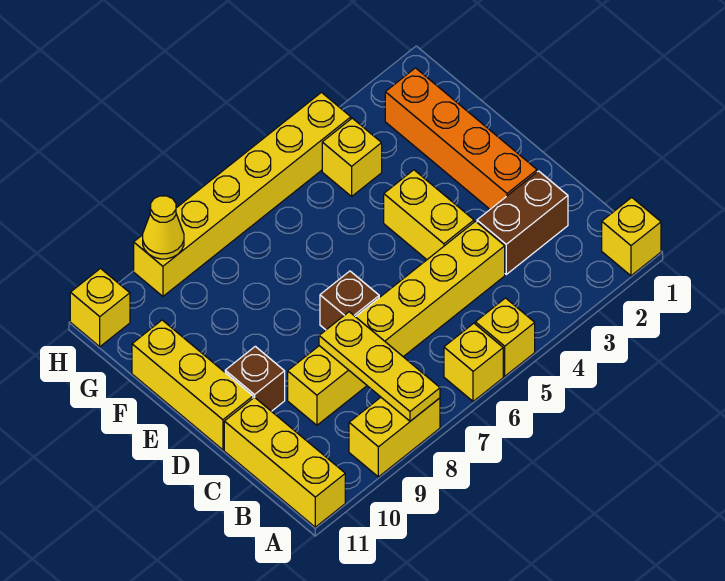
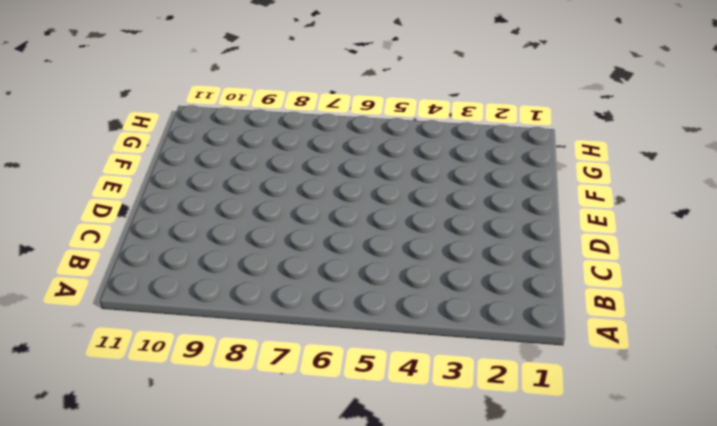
none -> yellow 1x1 brick [602,198,661,276]
none -> yellow 1x1 brick [475,298,535,376]
none -> yellow 1x1 brick [444,323,503,401]

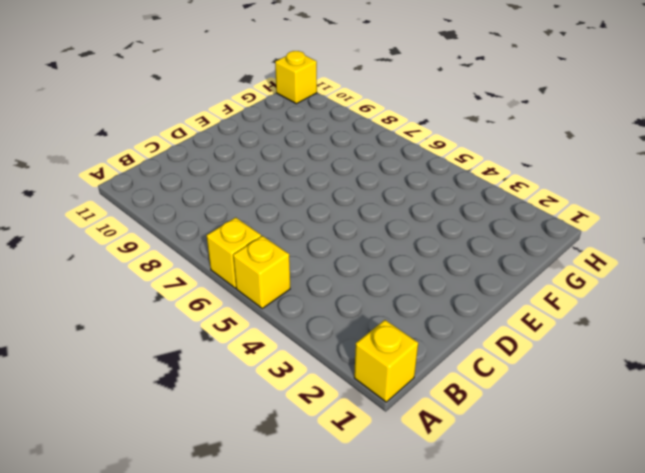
none -> yellow 1x2 brick [349,397,440,477]
none -> yellow 1x3 brick [224,397,345,527]
none -> brown 1x2 brick [477,171,568,274]

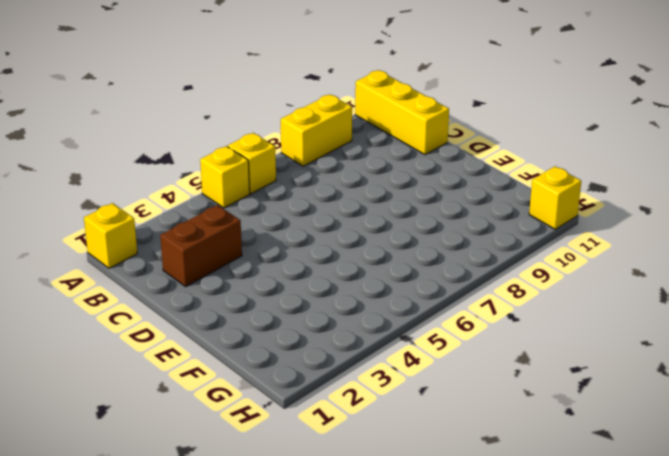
none -> yellow 1x6 brick [288,221,505,425]
none -> orange 1x4 brick [385,68,537,209]
none -> yellow 1x2 brick [384,170,474,260]

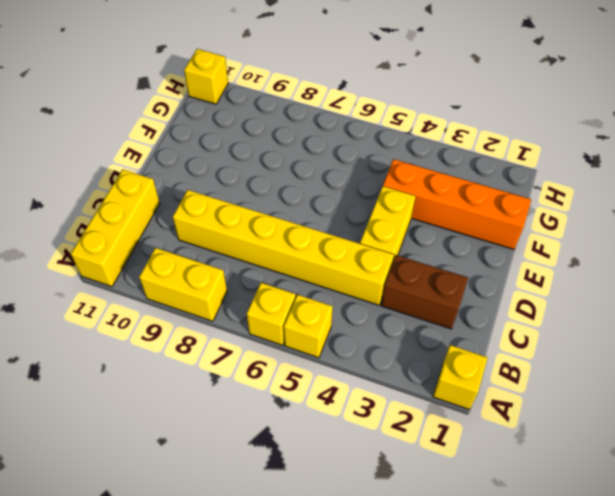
orange 1x4 brick [383,159,531,249] -> orange 1x4 brick turned to [385,68,537,209]
none -> brown 1x1 brick [320,271,379,330]
none -> brown 1x1 brick [225,346,285,411]
none -> yellow 1x3 brick [132,320,253,450]

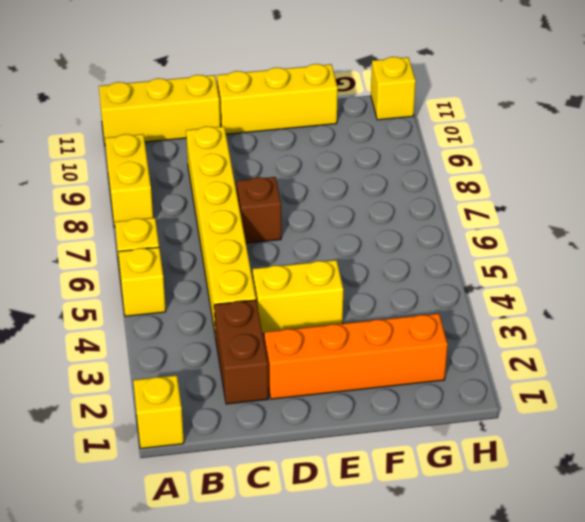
none -> brown 1x1 brick [225,346,285,411]
none -> yellow 1x1 brick [322,118,382,196]
none -> yellow 1x6 brick [134,93,351,296]

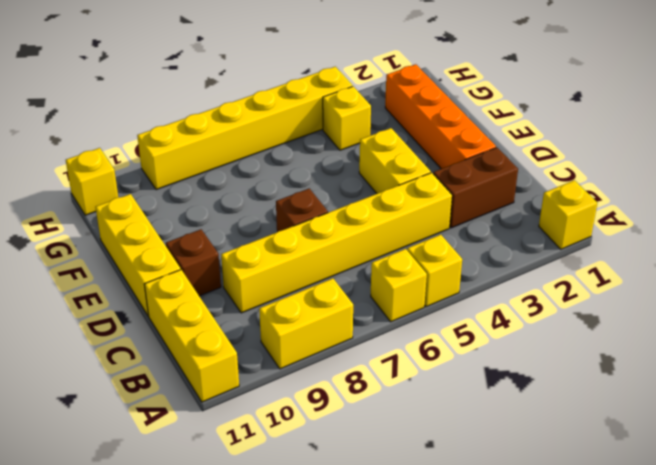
none -> yellow 1x3 plate [319,312,440,421]
none -> yellow 1x1 cone [143,196,184,259]

